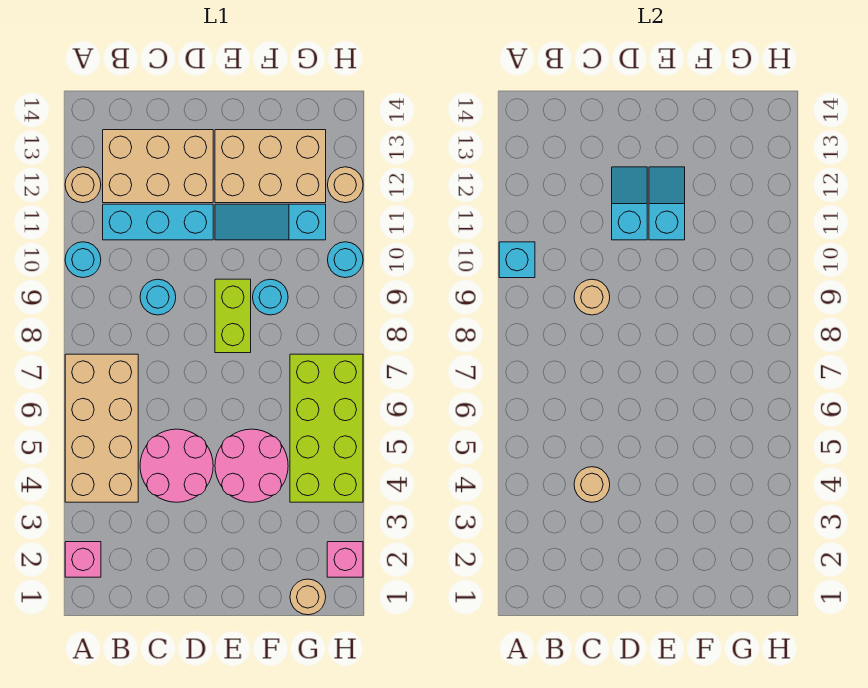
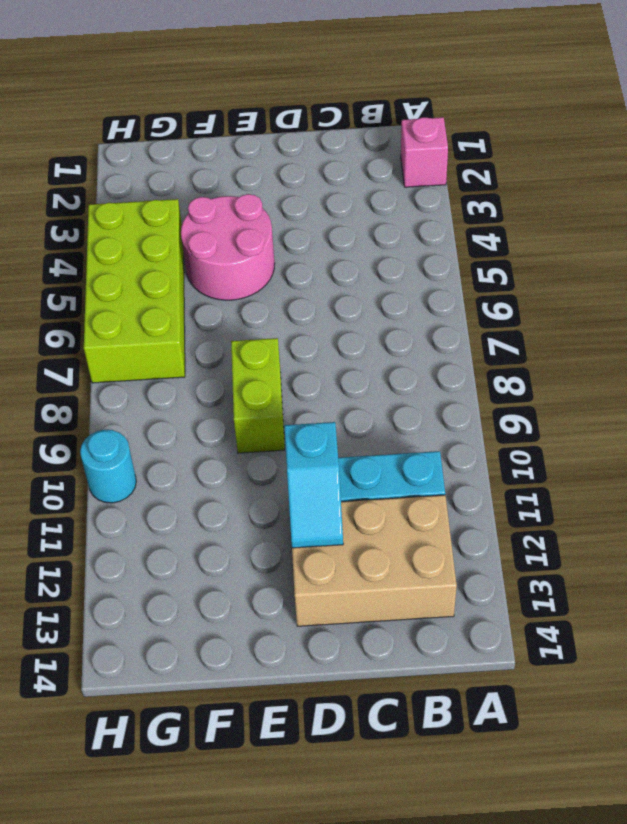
none -> tan 2x4 brick [65,354,138,502]
none -> cyan 1x1 round brick [65,242,101,278]
none -> tan 1x1 round brick [65,167,101,203]

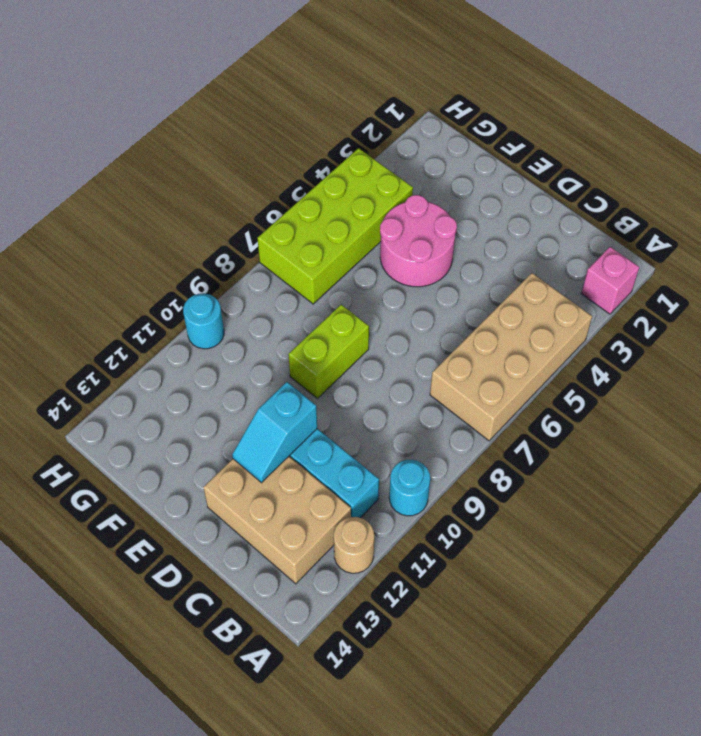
none -> pink 2x2 round brick [140,429,213,502]
none -> cyan 1x1 round brick [140,279,176,315]
none -> cyan 1x3 slope [215,204,326,240]

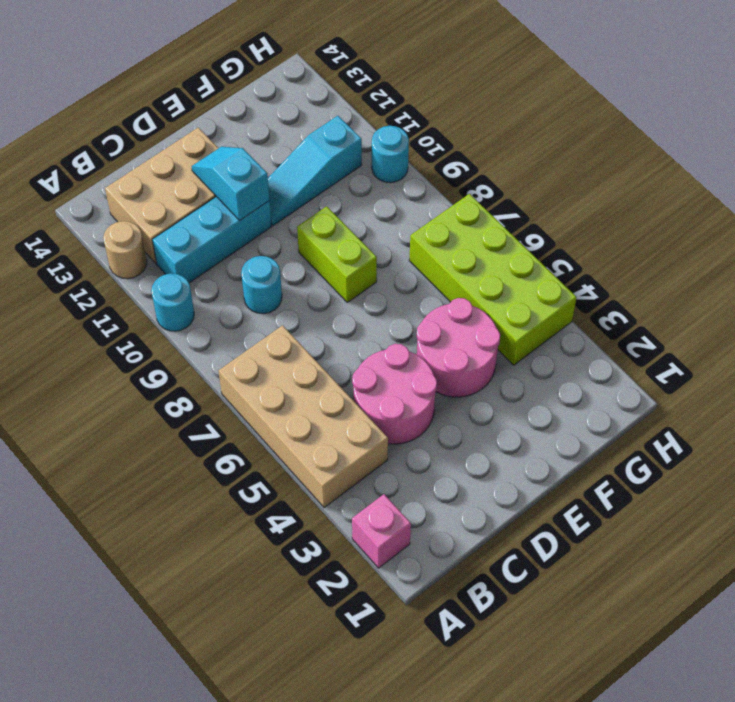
none -> tan 2x3 brick [215,130,326,203]
none -> cyan 1x1 round brick [253,279,288,315]
none -> tan 1x1 round brick [290,579,326,615]

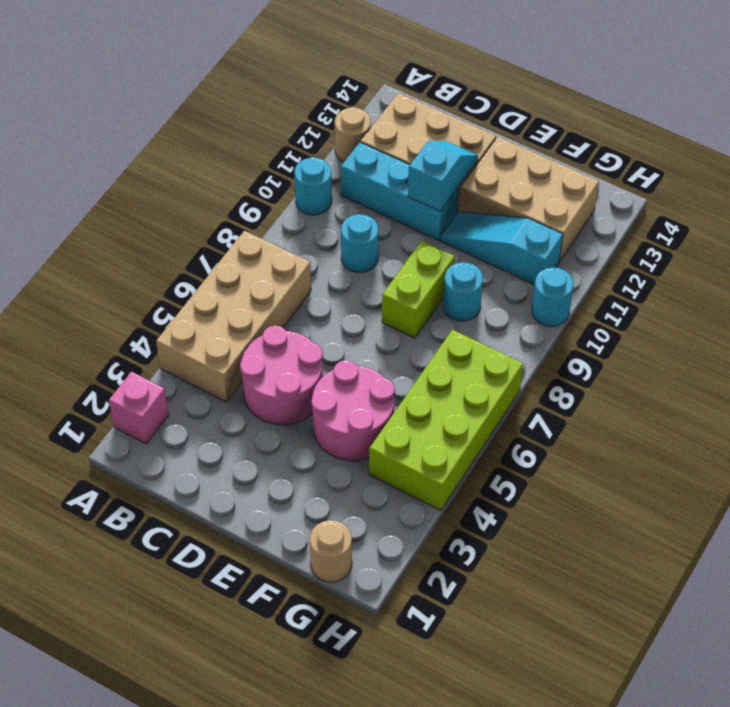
none -> pink 1x1 brick [327,542,363,577]
none -> tan 1x1 round brick [328,167,363,203]
none -> cyan 1x1 brick [499,242,535,278]

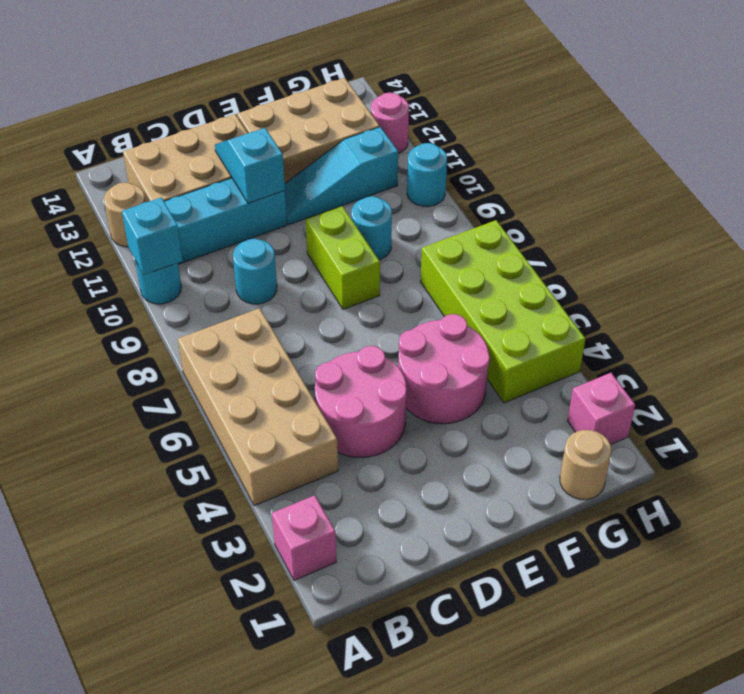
pink 1x1 round brick [371,93,409,154] -> tan 1x1 round brick [328,167,363,203]
none -> tan 1x1 round brick [574,467,610,502]
none -> tan 1x1 round brick [574,279,610,315]
none -> cyan 1x2 slope [649,167,685,240]

